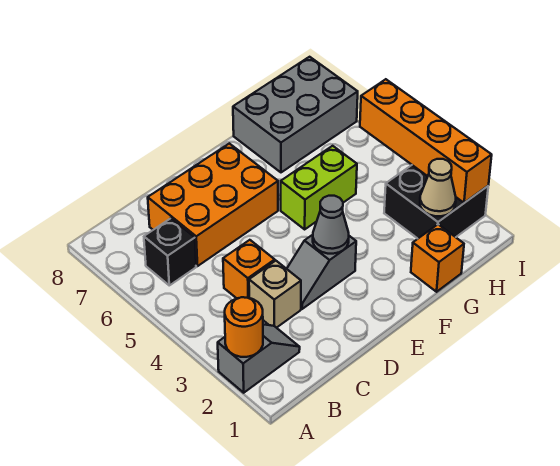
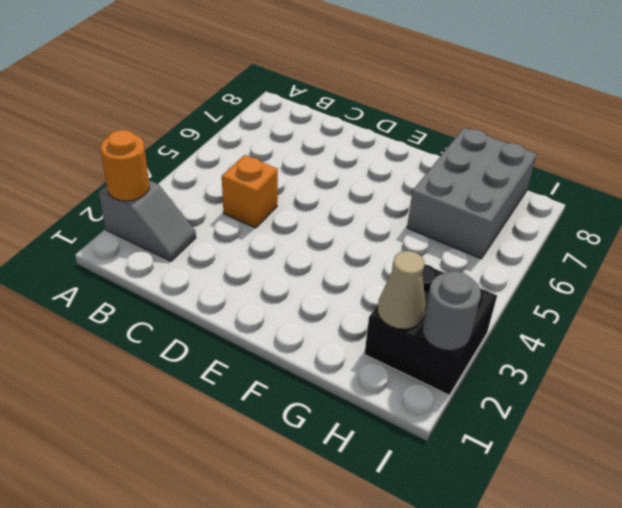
grey 2x3 brick [407,128,537,259] -> grey 2x3 brick turned to [233,57,358,172]
grey 1x1 round brick [422,271,481,350] -> orange 1x4 brick [360,79,492,203]
none -> black 1x1 brick [144,218,196,285]
none -> tan 1x1 brick [249,261,301,328]
none -> orange 2x3 brick [148,143,278,266]

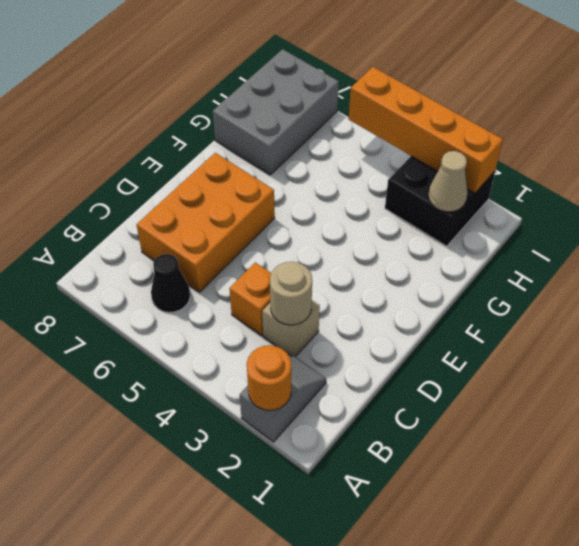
black 1x1 cone [151,254,190,312] -> black 1x1 brick [144,218,196,285]
tan 1x1 round brick [270,262,312,325] -> none
none -> grey 1x2 slope [287,235,356,309]
none -> lime 1x2 brick [281,146,357,229]
none -> orange 1x1 brick [411,224,464,292]

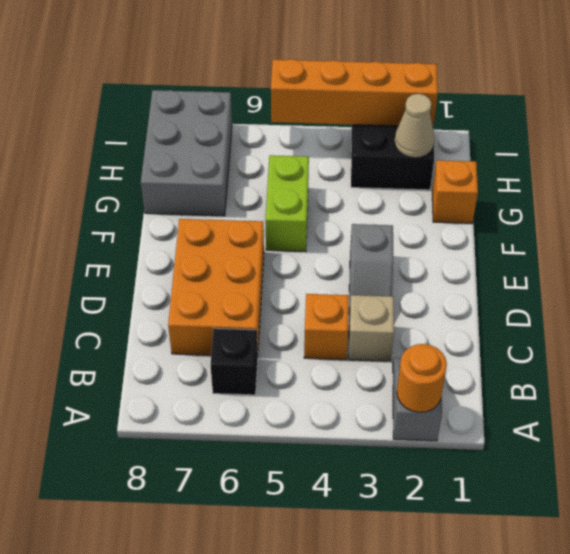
none -> grey 1x1 cone [313,196,349,254]

